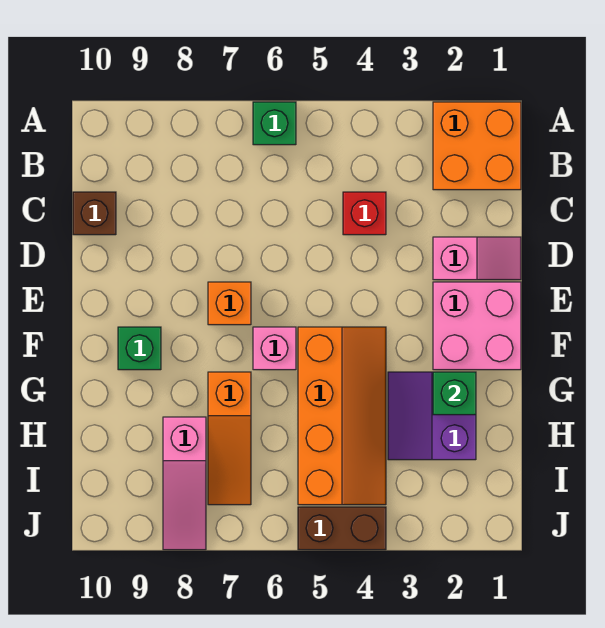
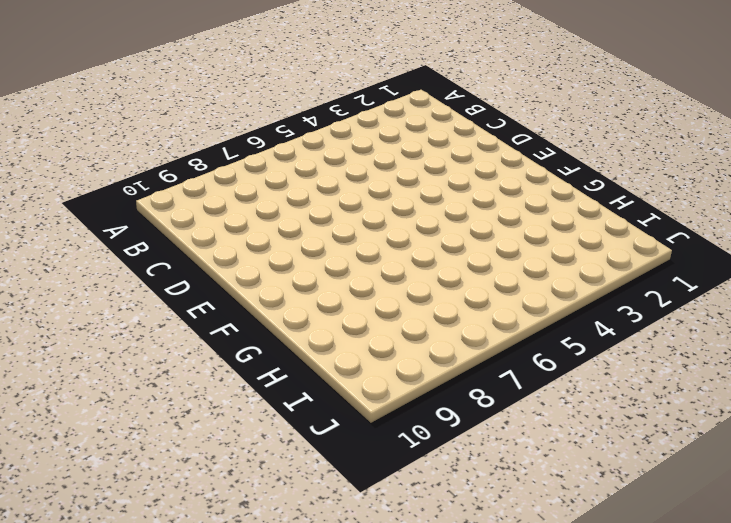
none -> orange 2x2 brick [433,102,521,190]
none -> green 1x1 brick [253,102,296,145]
none -> red 1x1 brick [343,192,386,235]

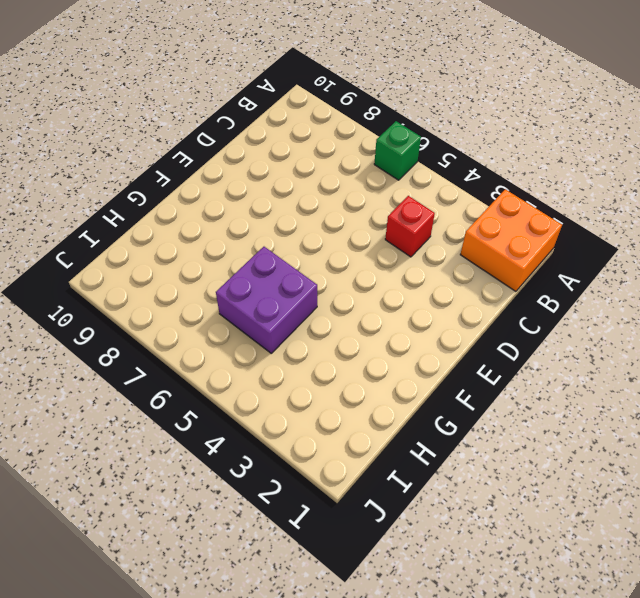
purple 2x2 brick [216,247,317,353] -> orange 2x4 slope [298,327,386,505]
none -> brown 1x1 brick [73,192,116,235]
none -> pink 1x2 slope [433,237,521,280]
none -> pink 2x2 brick [433,282,521,370]

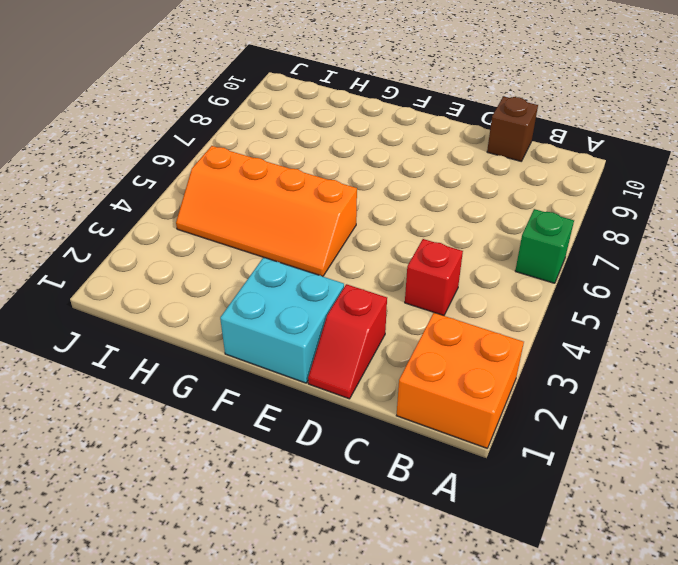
red 1x2 slope [308,284,387,399] -> pink 1x2 slope [433,237,521,280]
cyan 2x2 brick [220,257,344,383] -> pink 2x2 brick [433,282,521,370]
none -> orange 1x1 brick [208,282,251,325]
none -> pink 1x1 brick [253,327,296,370]
none -> green 1x1 brick [118,327,161,370]

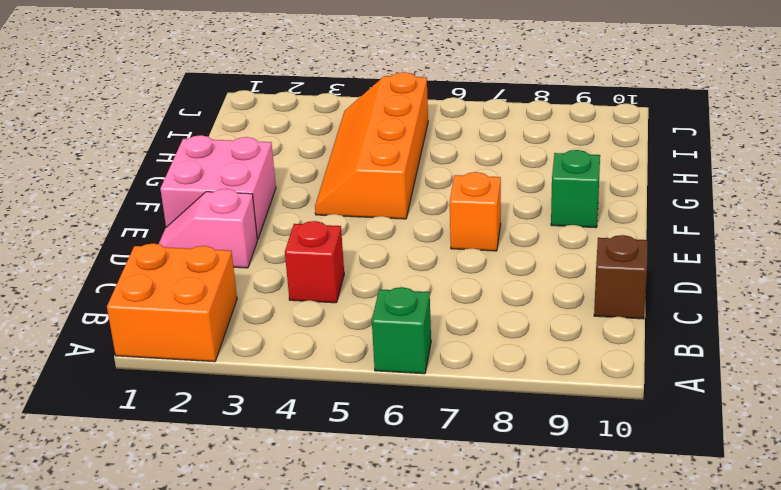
none -> pink 1x1 brick [253,327,296,370]
none -> purple 2x2 slope [388,372,476,460]
none -> orange 1x3 slope [208,372,251,505]

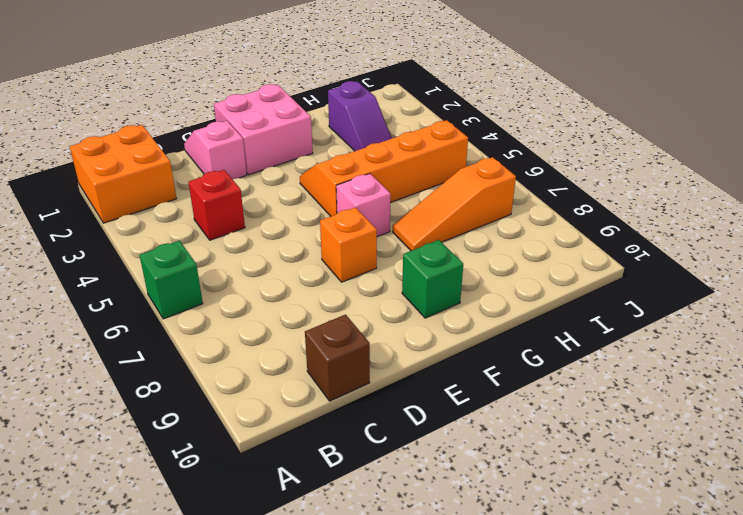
orange 1x3 slope [393,157,516,251] -> orange 1x3 slope turned to [208,372,251,505]
purple 1x2 slope [328,81,392,151] -> purple 2x2 slope [388,372,476,460]
none -> pink 1x3 slope [163,417,206,550]
none -> brown 1x2 brick [298,507,386,550]
none -> green 1x1 brick [433,372,476,415]

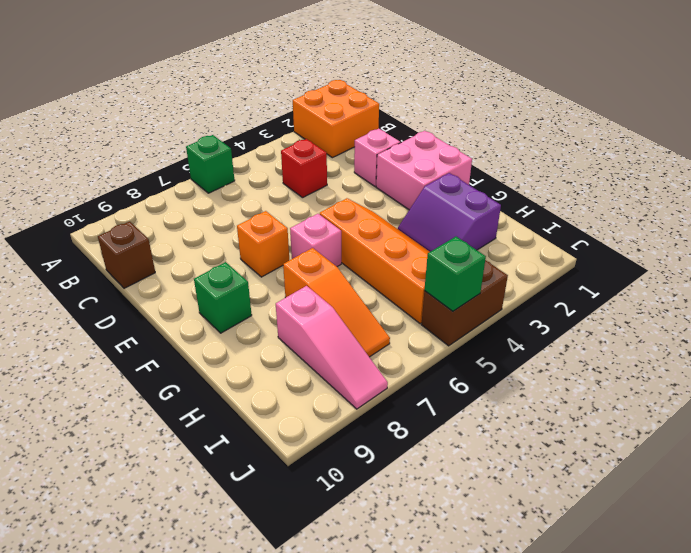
green 1x1 brick [424,237,486,311] -> green 1x1 brick moved to [433,372,476,415]

